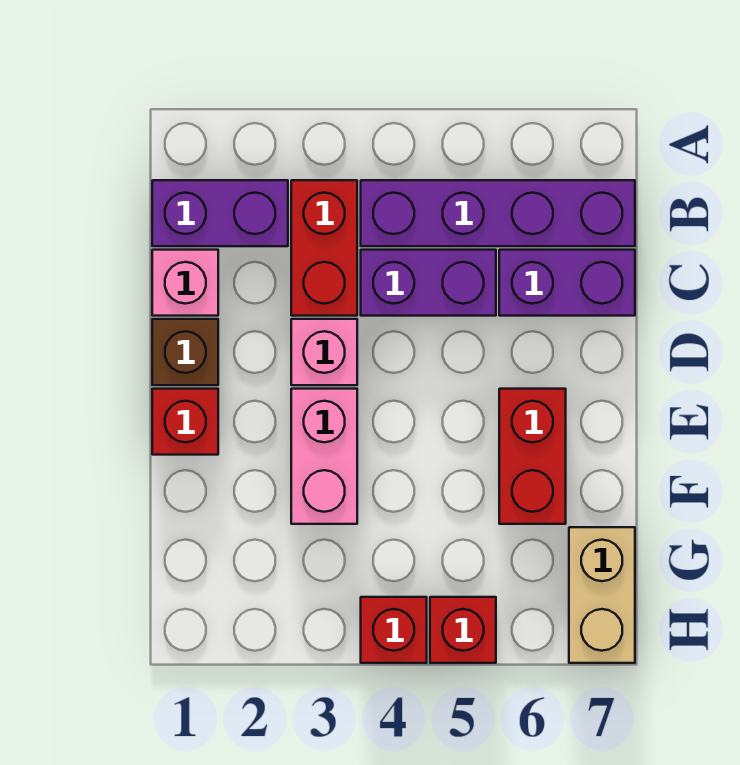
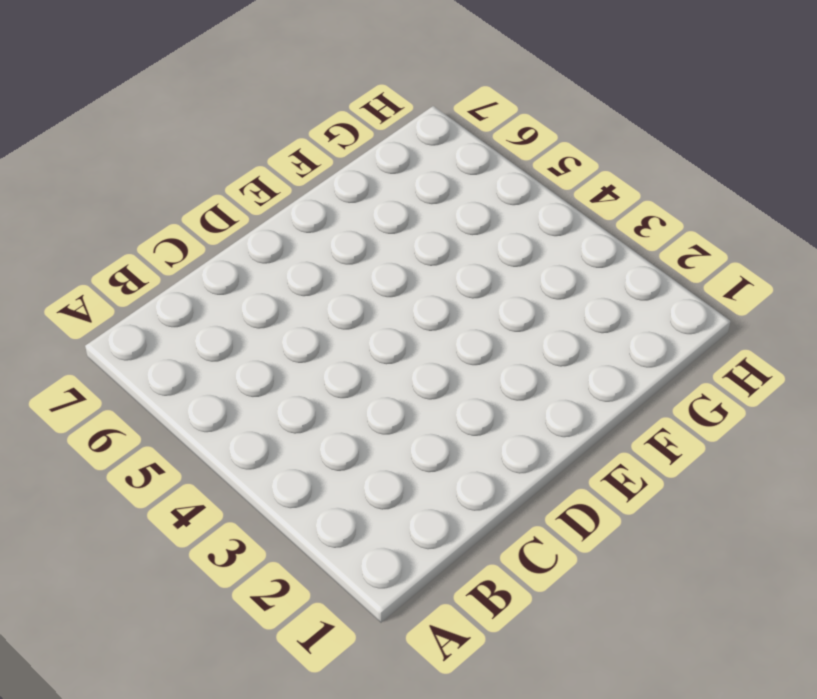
none -> purple 1x2 brick [152,180,288,246]
none -> red 1x2 brick [291,180,357,316]
none -> purple 1x4 brick [361,180,635,246]

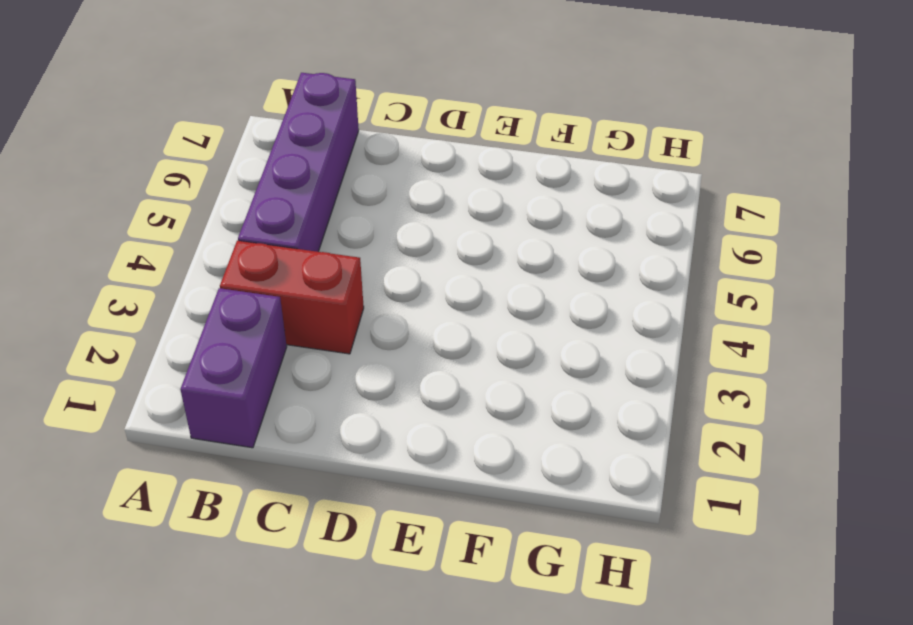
none -> pink 1x1 brick [152,250,218,316]
none -> purple 1x2 brick [361,250,496,316]
none -> purple 1x2 brick [499,250,635,316]

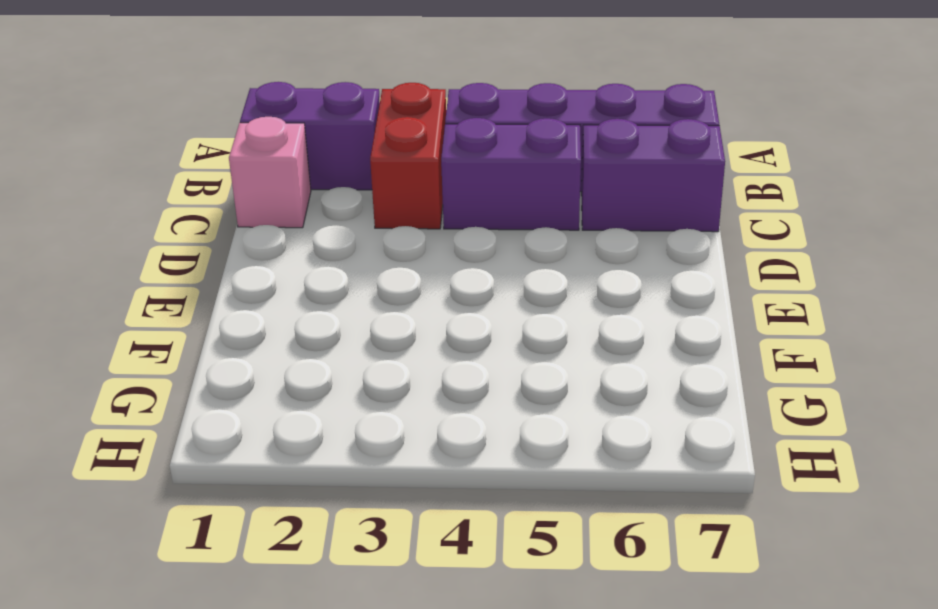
none -> brown 1x1 brick [152,319,218,385]
none -> pink 1x1 brick [291,319,357,385]
none -> red 1x1 brick [152,389,218,455]

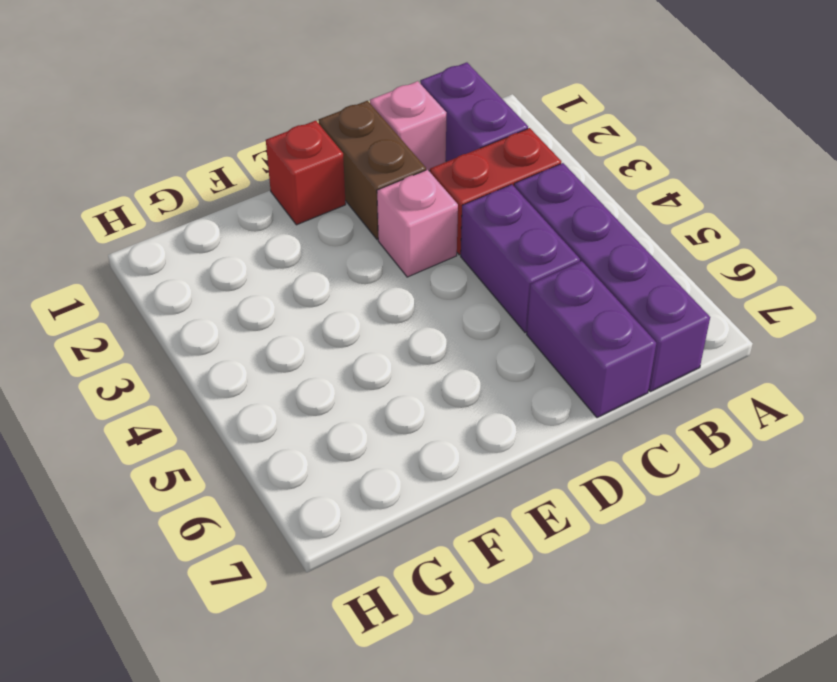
brown 1x2 brick [319,101,426,240] -> brown 1x1 brick [152,319,218,385]
none -> pink 1x2 brick [291,389,357,524]
none -> red 1x2 brick [499,389,566,524]
none -> tan 1x2 brick [569,527,635,663]

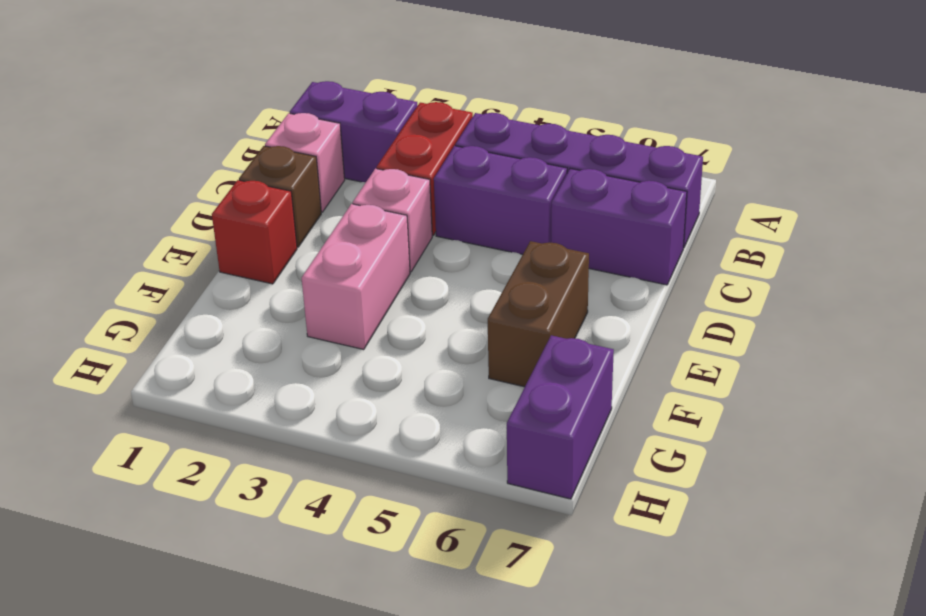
brown 1x2 brick [488,241,589,387] -> red 1x2 brick [499,389,566,524]
purple 1x2 brick [507,335,614,499] -> tan 1x2 brick [569,527,635,663]
none -> red 1x1 brick [361,597,427,663]
none -> red 1x1 brick [430,597,496,663]

